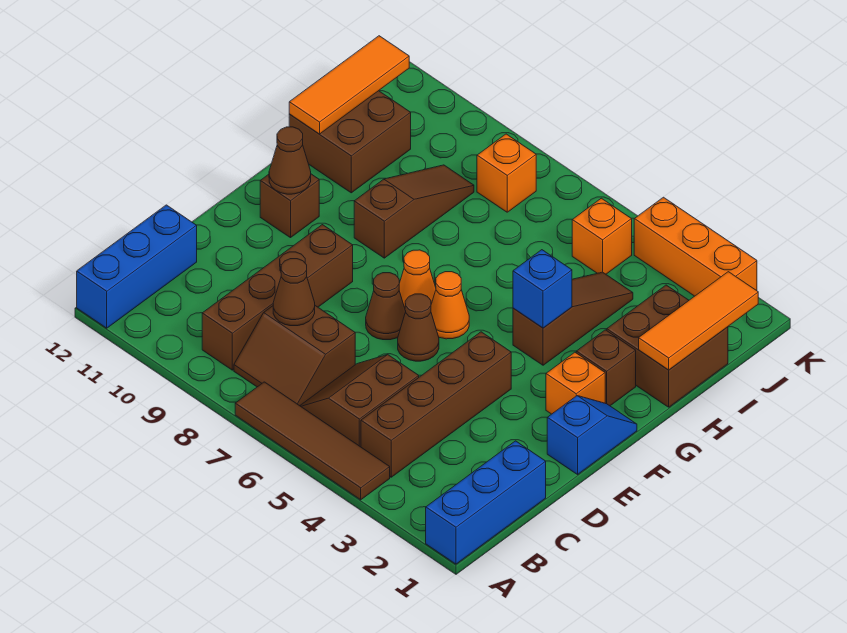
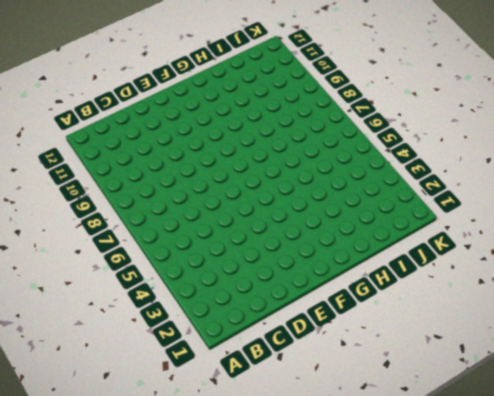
none -> blue 1x3 brick [426,441,546,564]
none -> brown 1x4 tile [235,382,390,500]
none -> blue 1x3 brick [77,205,197,328]

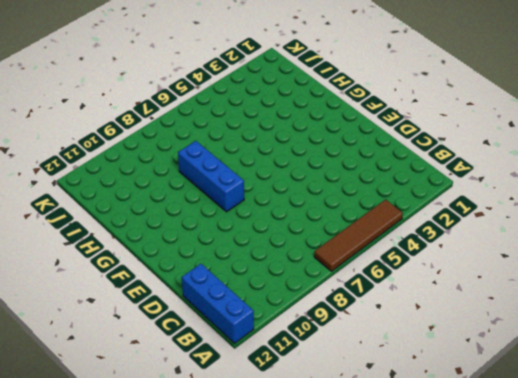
blue 1x3 brick [178,141,244,212] -> blue 1x3 brick moved to [426,441,546,564]
none -> brown 1x4 brick [361,332,511,477]
none -> brown 2x2 slope [300,355,419,447]
none -> brown 2x2 slope [234,306,355,406]

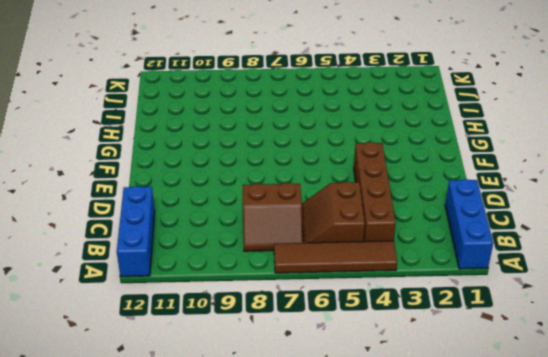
none -> brown 1x4 brick [202,225,353,370]
none -> blue 1x2 slope [547,396,637,474]
none -> brown 1x1 cone [398,294,439,361]

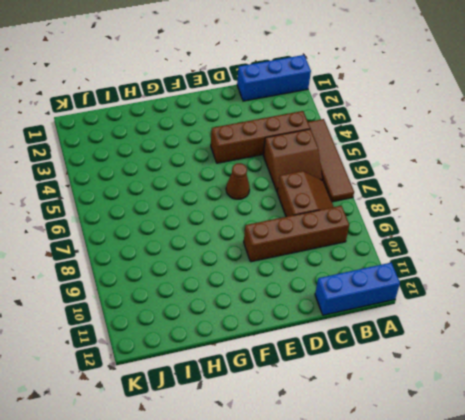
none -> blue 1x2 slope [547,396,637,474]
none -> brown 1x1 cone [366,273,406,340]
none -> orange 1x1 brick [546,352,605,414]

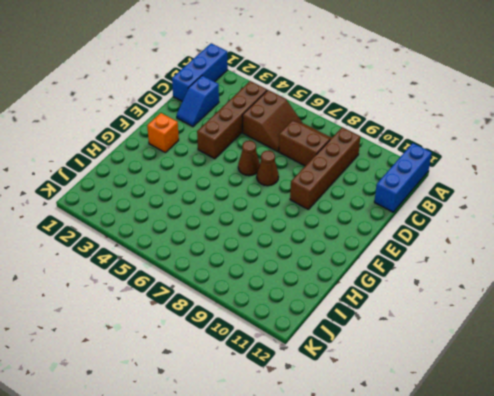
blue 1x2 slope [177,76,219,127] -> blue 1x2 slope moved to [547,396,637,474]
none -> brown 1x4 tile [235,382,390,500]
none -> orange 1x1 cone [431,272,469,339]
none -> orange 1x1 cone [399,250,436,308]

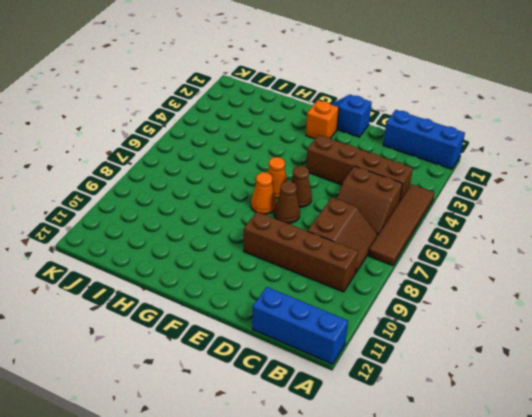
none -> brown 1x1 brick [260,174,319,238]
none -> brown 1x1 brick [576,330,636,406]
none -> brown 1x3 slope [513,272,633,365]

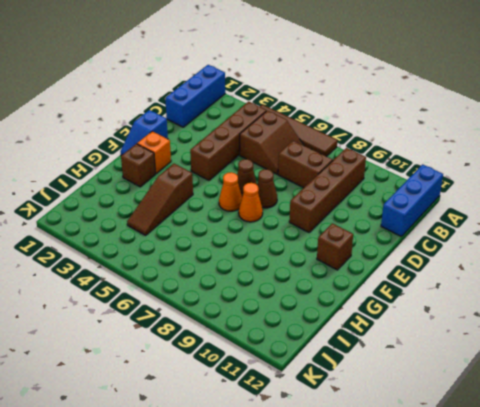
none -> brown 1x3 slope [354,165,474,258]
none -> brown 2x2 brick [607,285,728,407]
none -> brown 2x2 brick [289,91,411,193]

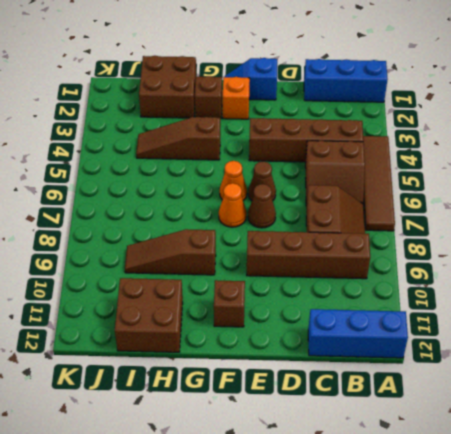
none -> orange 1x1 brick [572,198,632,274]
none -> orange 1x1 brick [477,134,536,212]
none -> orange 1x3 brick [634,197,757,296]

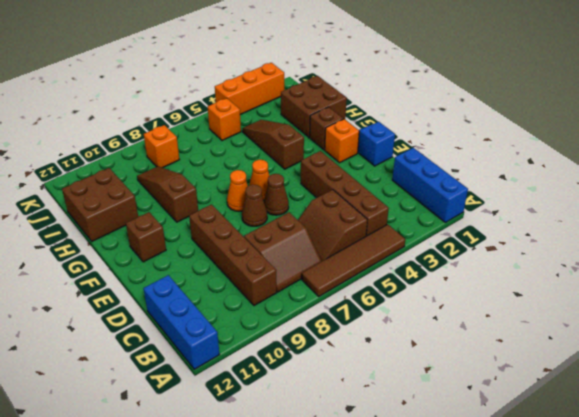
none -> brown 1x1 cone [273,259,315,326]
none -> brown 1x1 cone [269,127,311,194]
none -> blue 1x1 brick [513,250,572,328]

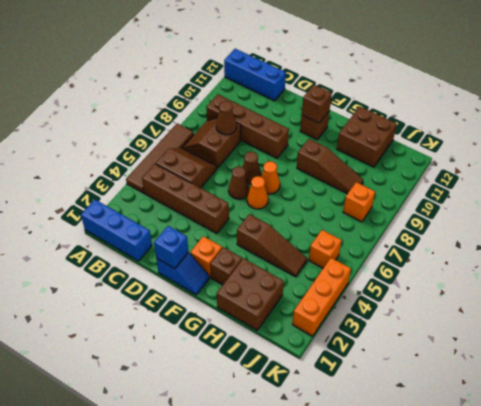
blue 1x1 brick [154,226,188,269] -> blue 1x1 brick moved to [513,250,572,328]
brown 1x1 brick [302,85,332,123] -> brown 1x1 cone [269,127,311,194]
none -> orange 1x3 tile [639,272,758,370]
none -> orange 1x3 tile [289,36,409,134]

